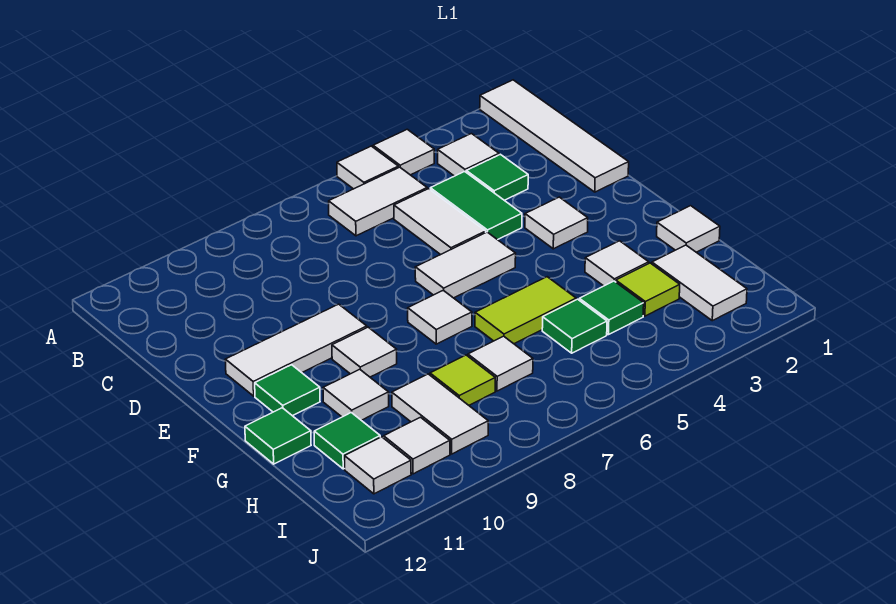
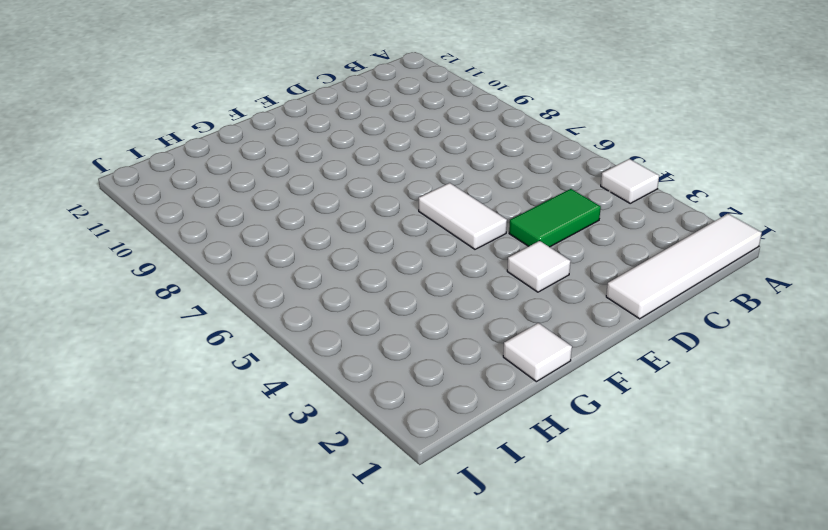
none -> white 1x1 tile [337,146,398,189]
none -> white 1x1 tile [438,134,499,176]
none -> white 1x2 tile [329,167,427,236]

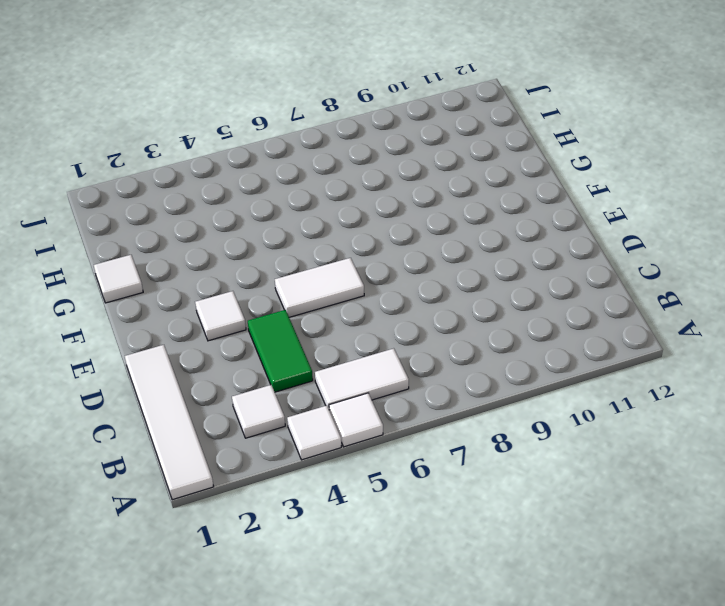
none -> green 1x1 tile [466,154,528,200]
none -> white 1x2 tile [394,189,486,255]
none -> white 1x3 tile [225,304,367,396]

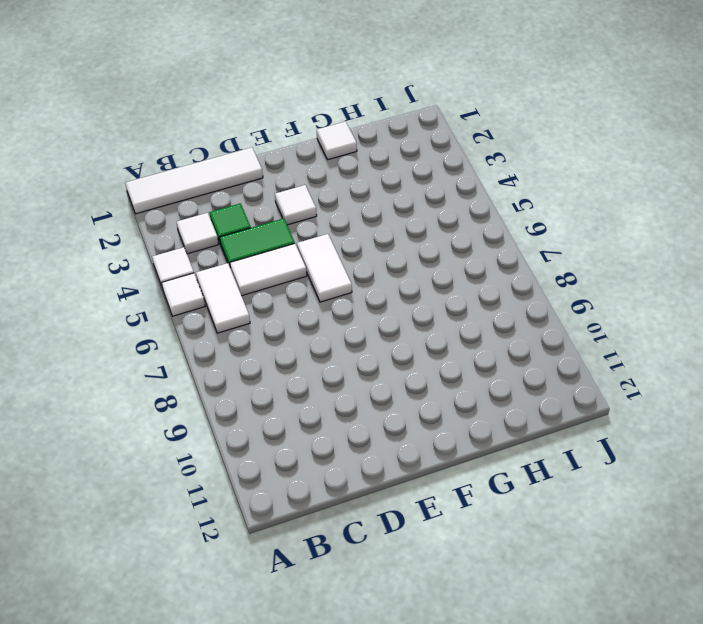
none -> white 1x3 tile [225,304,367,396]
none -> white 1x1 tile [408,290,472,344]
none -> white 1x1 tile [332,327,397,377]

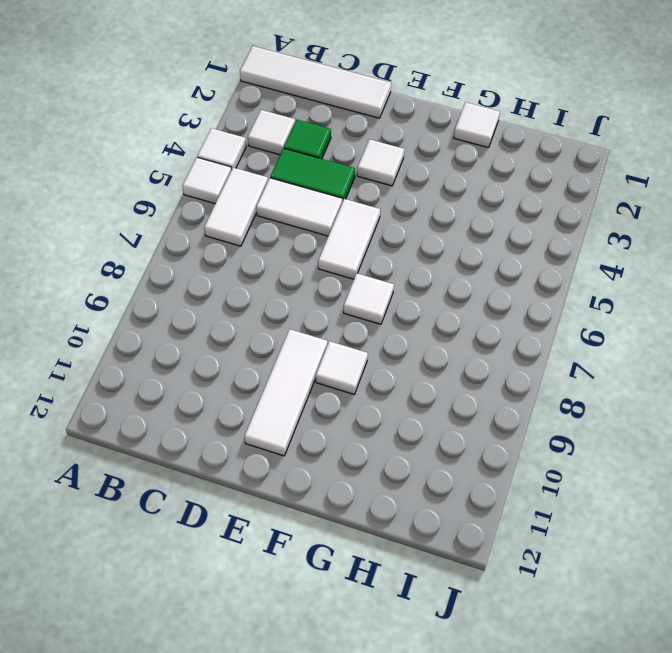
none -> green 1x1 tile [255,365,320,416]
none -> white 1x1 tile [585,241,649,286]
none -> lime 1x2 tile [475,277,576,344]

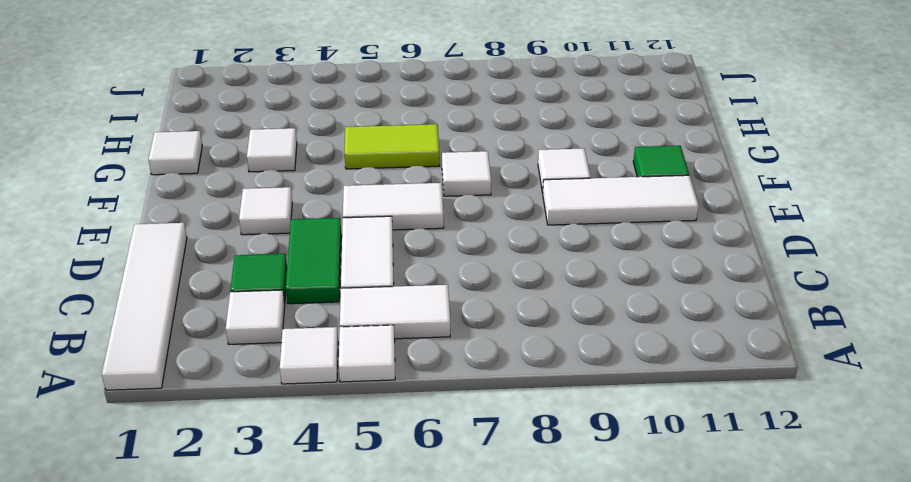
none -> white 1x1 tile [323,369,389,420]
none -> green 1x1 tile [245,408,311,464]
none -> white 1x2 tile [652,245,747,321]

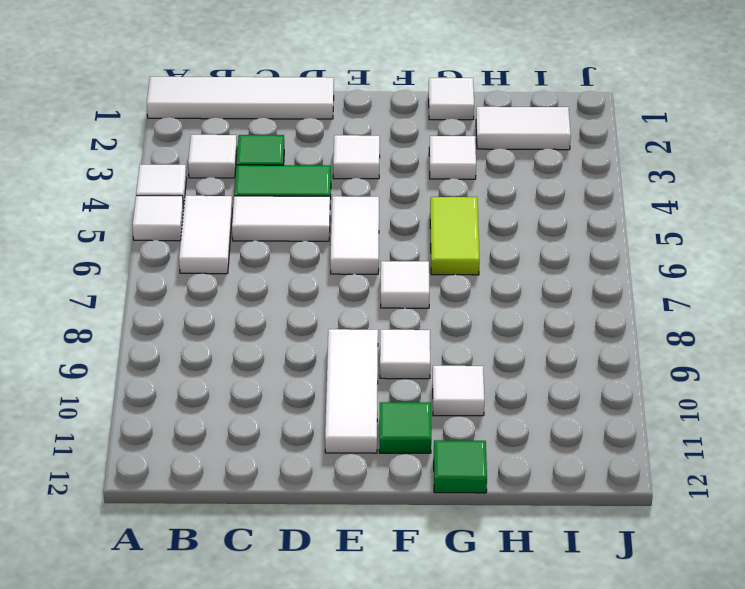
none -> lime 1x1 tile [616,263,680,316]
none -> green 1x1 tile [579,281,644,335]
none -> green 1x1 tile [542,299,607,353]

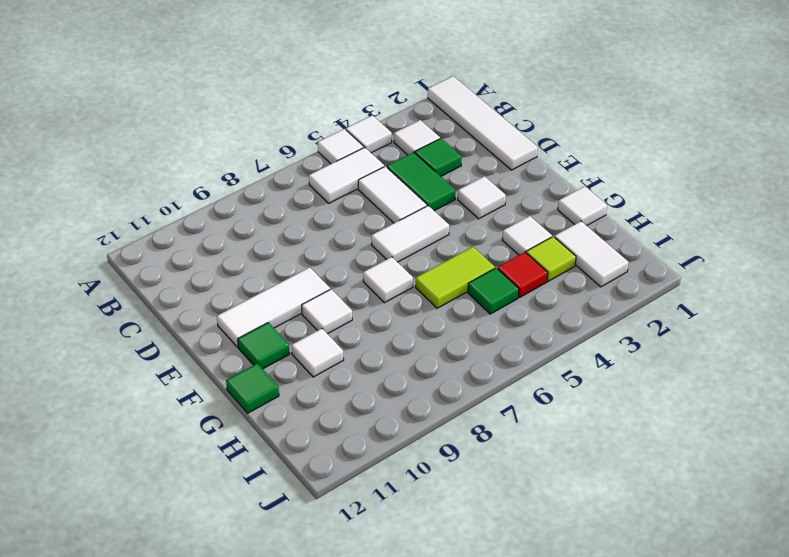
red 1x1 tile [498,252,548,297] -> green 1x1 tile [579,281,644,335]
none -> white 1x1 tile [468,336,533,391]
none -> lime 1x1 tile [430,355,495,405]
none -> white 1x2 tile [392,374,488,454]

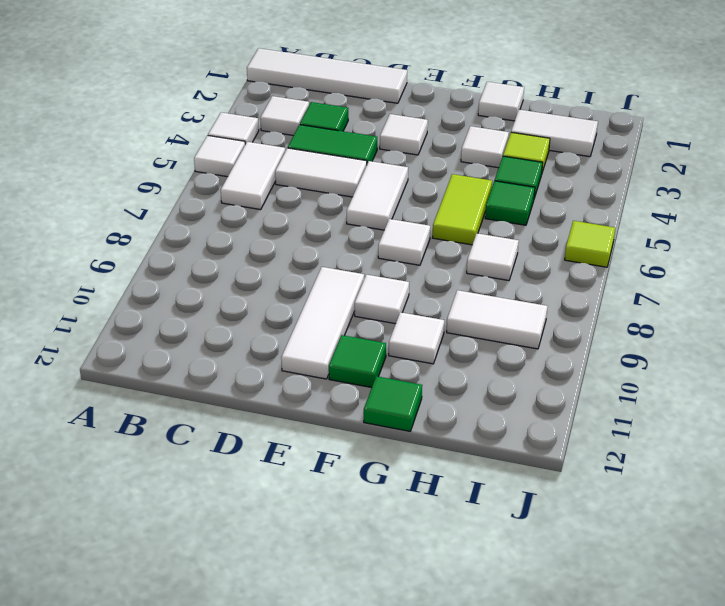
lime 1x1 tile [565,221,615,267] -> lime 1x1 tile moved to [430,355,495,405]
none -> green 1x1 tile [314,412,380,469]
none -> white 1x1 tile [384,417,450,474]
none -> white 1x1 tile [345,437,411,494]

